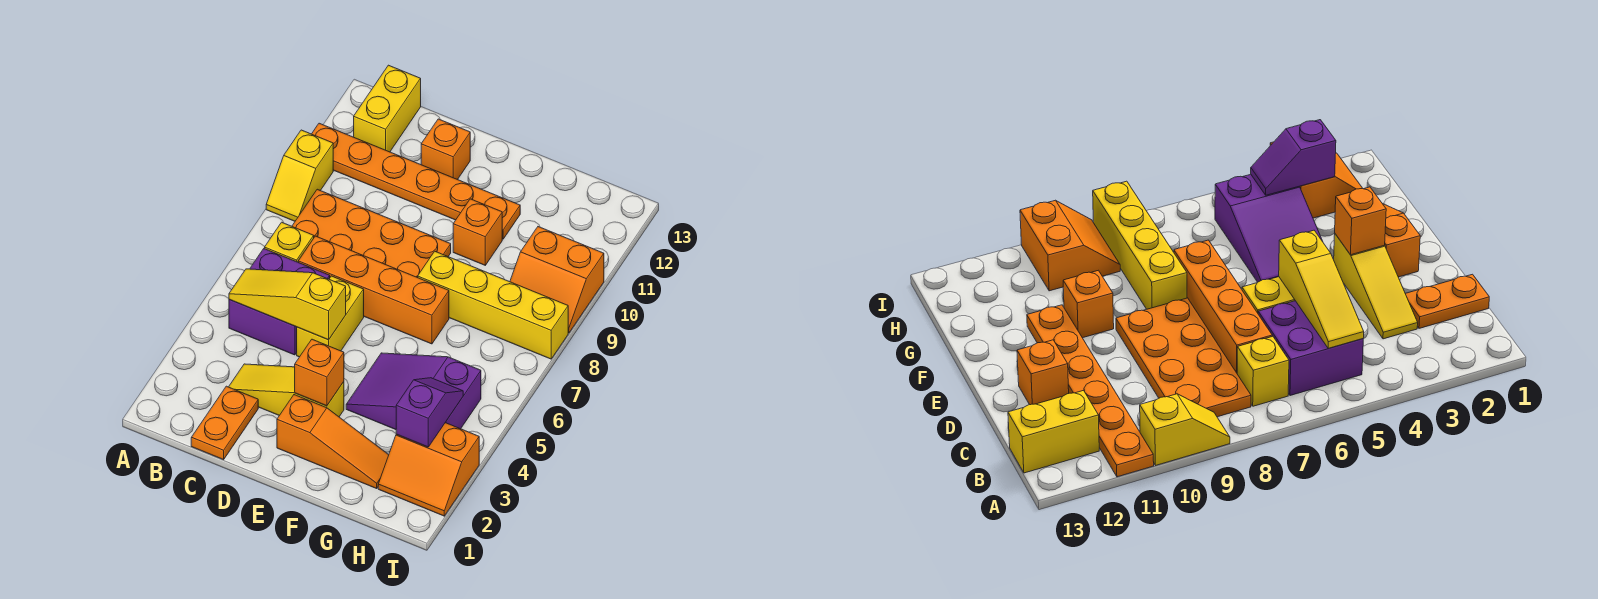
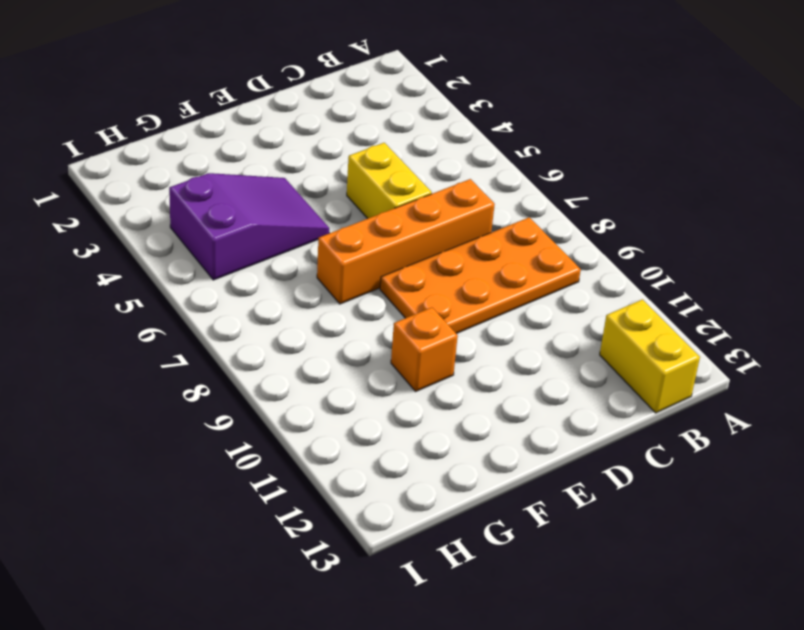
none -> yellow 1x2 slope [266,130,333,221]
none -> orange 1x6 plate [312,123,520,239]
none -> purple 2x2 brick [229,249,330,355]

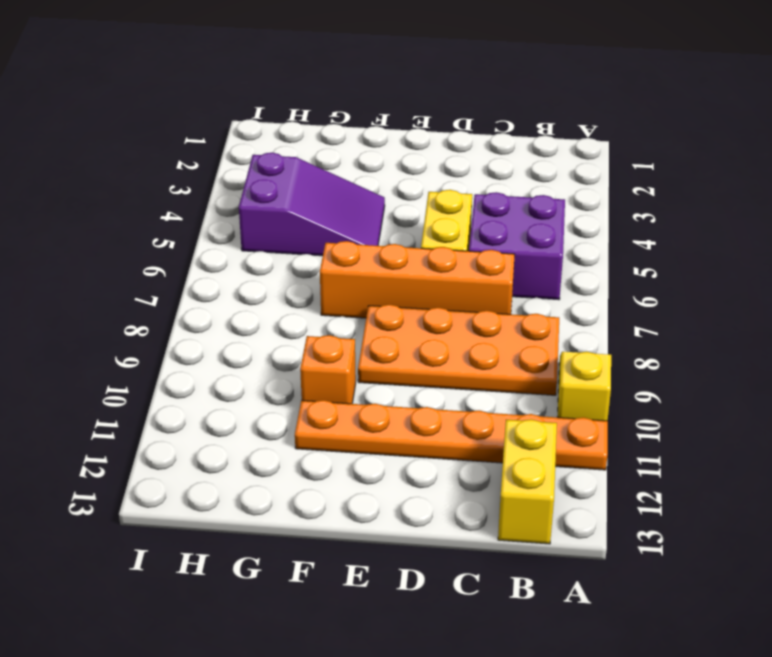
none -> yellow 1x1 brick [265,222,314,262]
none -> orange 1x2 plate [191,386,258,460]
none -> yellow 1x3 slope [229,364,344,417]

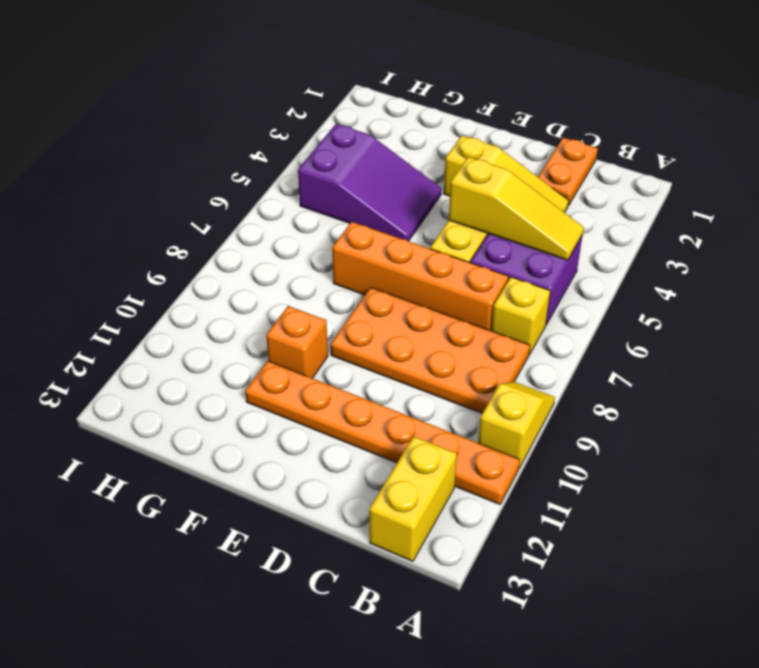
none -> orange 1x1 brick [421,119,470,180]
none -> orange 1x3 slope [277,395,389,488]
none -> yellow 1x4 brick [418,251,568,359]

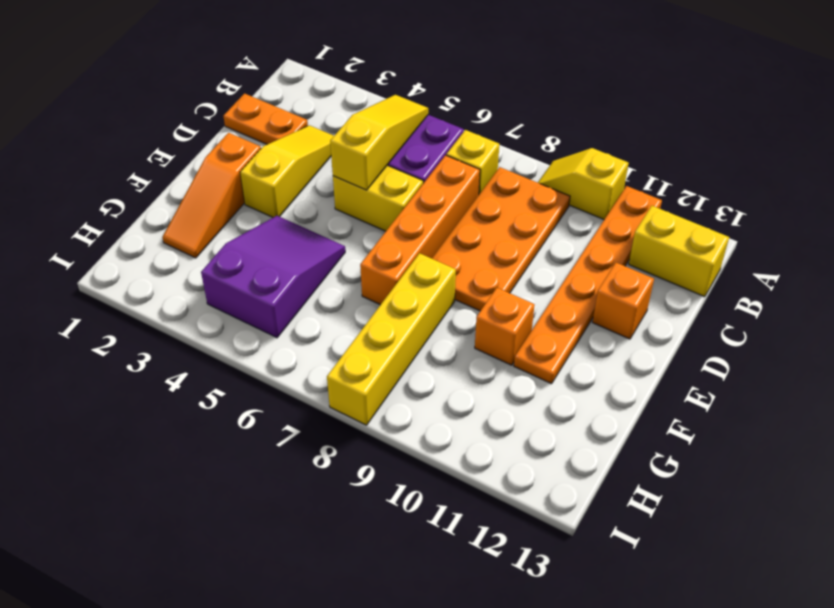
none -> orange 2x2 slope [378,423,479,516]
none -> orange 2x2 slope [510,227,604,333]
none -> orange 1x1 brick [295,339,344,406]

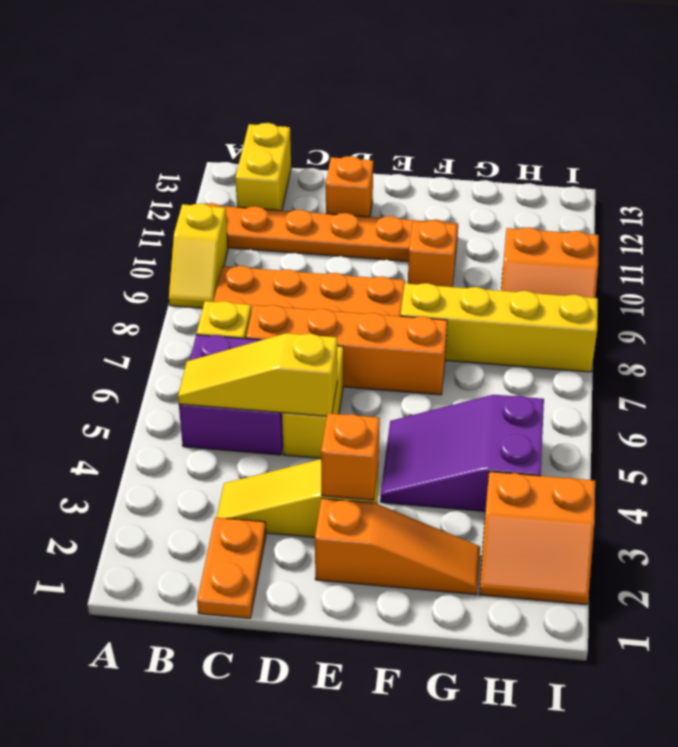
none -> purple 1x2 slope [396,378,463,447]

